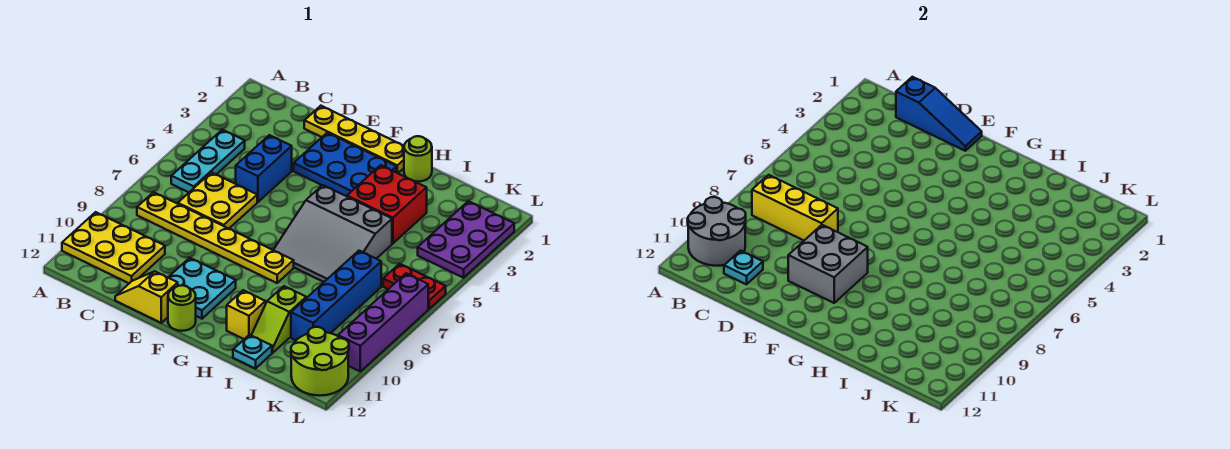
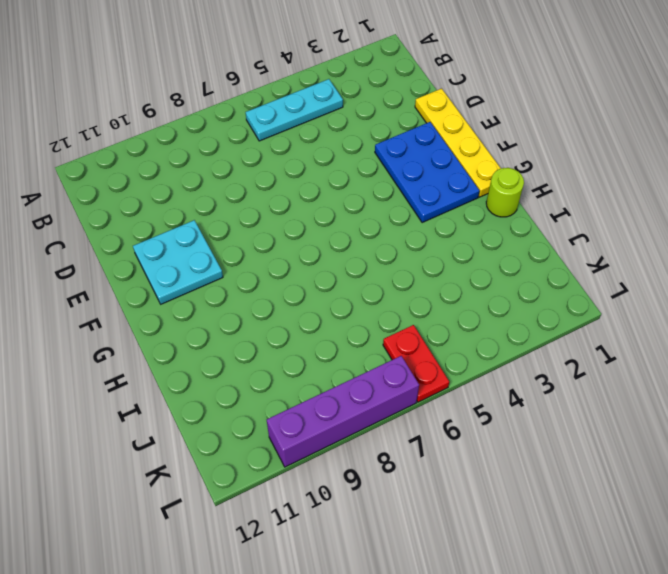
none -> yellow 2x3 plate [62,212,165,283]
none -> yellow 1x6 plate [137,192,294,283]
none -> yellow 2x2 plate [178,172,257,229]

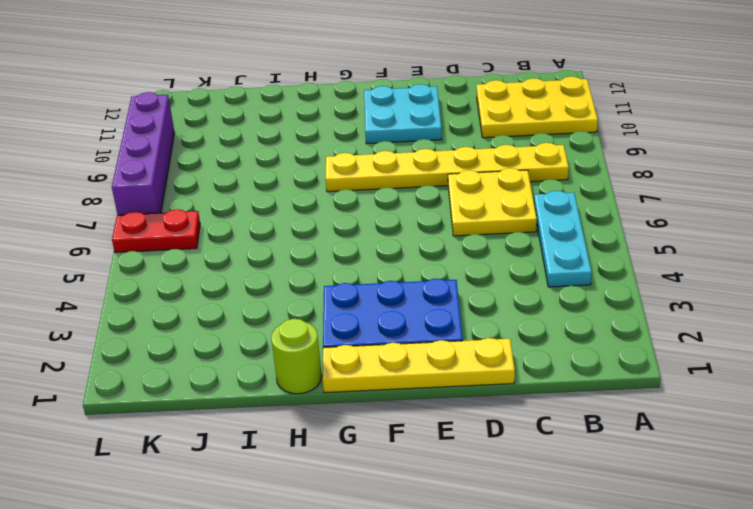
none -> blue 1x2 brick [236,135,292,202]
none -> yellow 1x2 slope [115,271,178,323]
none -> lime 1x1 round brick [168,285,196,331]

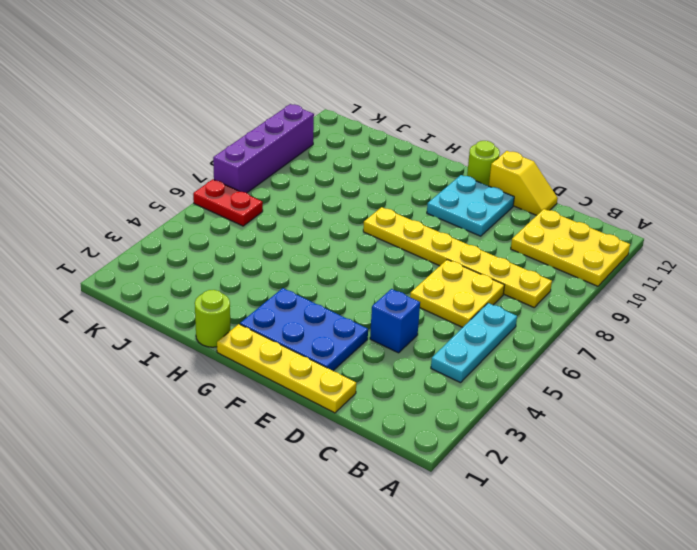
blue 1x1 brick [370,289,420,353] -> blue 1x2 brick [236,135,292,202]
none -> grey 3x3 slope [274,185,392,282]
none -> red 2x2 brick [347,165,427,243]
none -> yellow 1x1 brick [227,290,266,339]

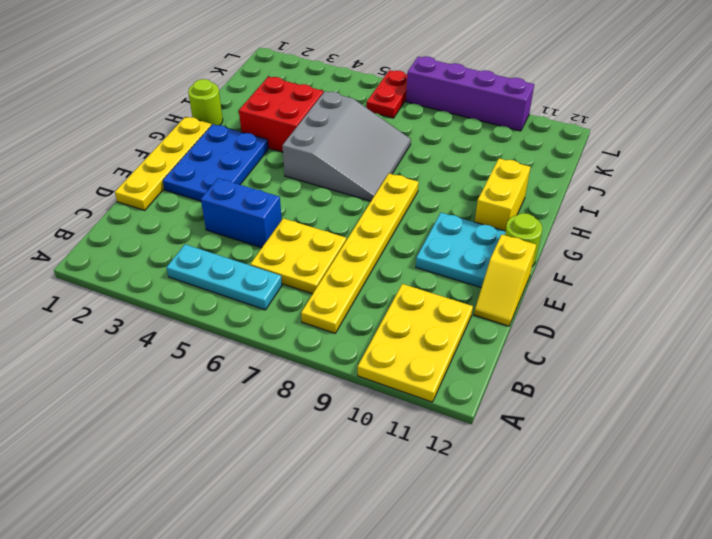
yellow 1x2 brick [475,158,530,231] -> yellow 1x1 brick [227,290,266,339]
none -> lime 1x2 slope [251,286,306,353]
none -> cyan 1x1 plate [233,335,272,369]
none -> blue 1x4 brick [291,251,381,340]

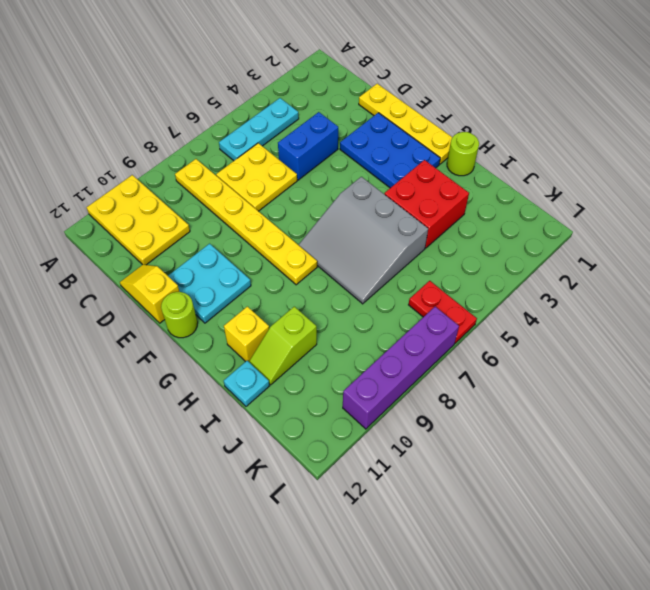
none -> blue 1x4 brick [291,251,381,340]
none -> purple 2x3 plate [418,201,514,278]
none -> lime 2x2 round brick [291,327,349,396]

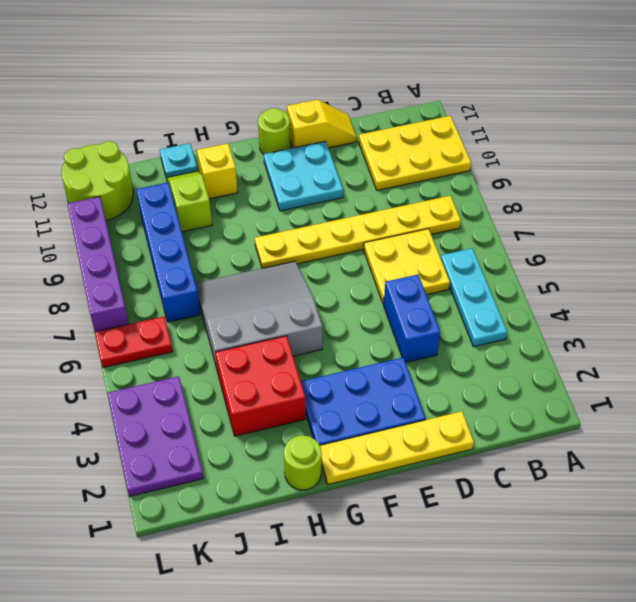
none -> grey 2x2 round brick [688,197,746,266]
none -> yellow 1x3 brick [752,175,838,240]
none -> blue 1x3 slope [896,77,982,151]

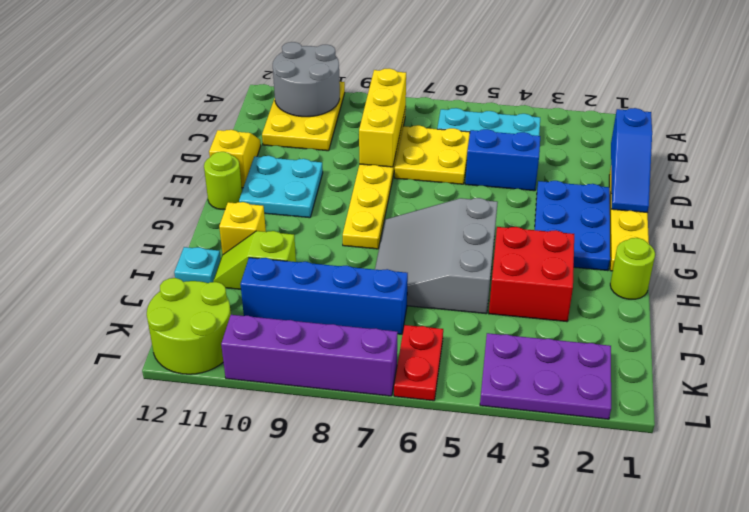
none -> cyan 1x1 plate [724,251,763,284]
none -> grey 2x2 brick [788,225,868,303]

